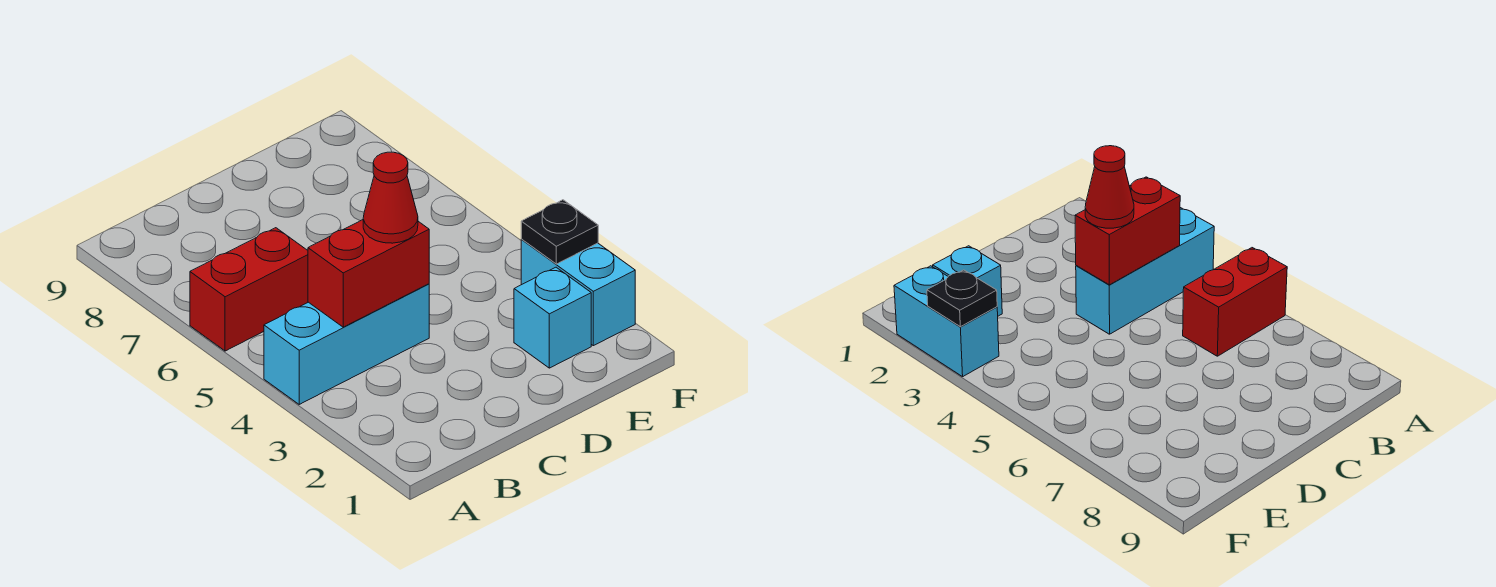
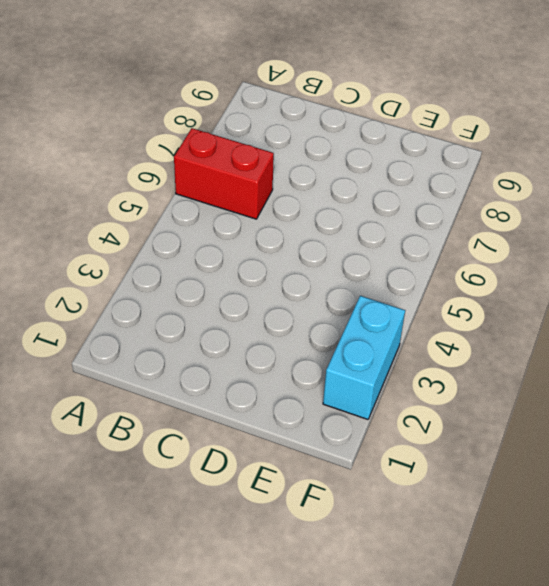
none -> cyan 1x3 brick [264,284,429,404]
none -> cyan 1x1 brick [514,267,591,368]

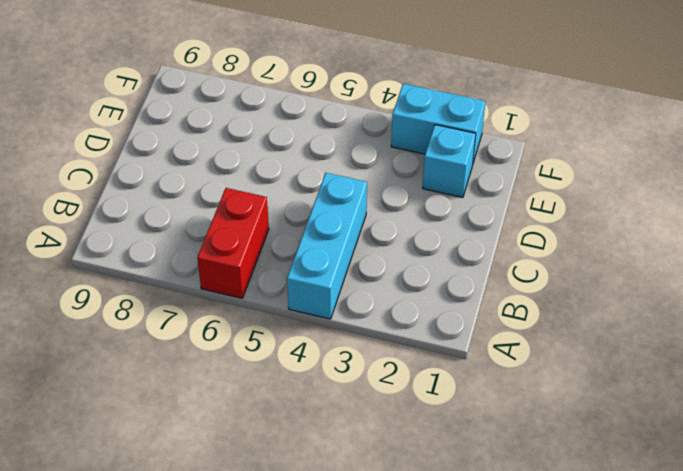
none -> red 1x2 brick [308,220,429,327]
none -> black 1x1 plate [521,200,598,264]

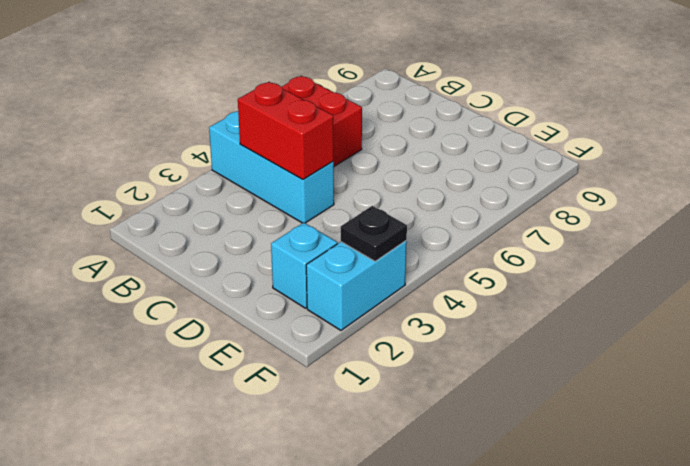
none -> red 1x1 cone [363,152,418,243]

